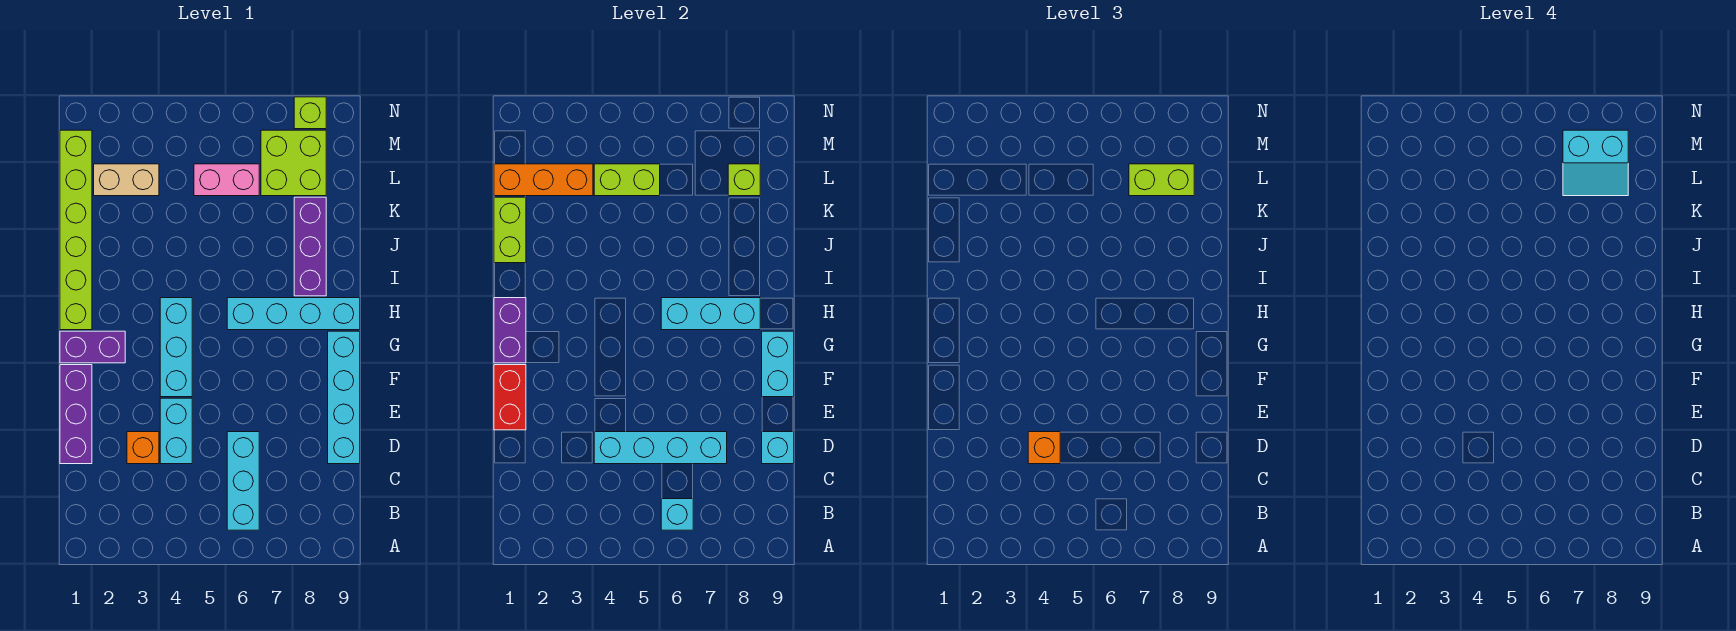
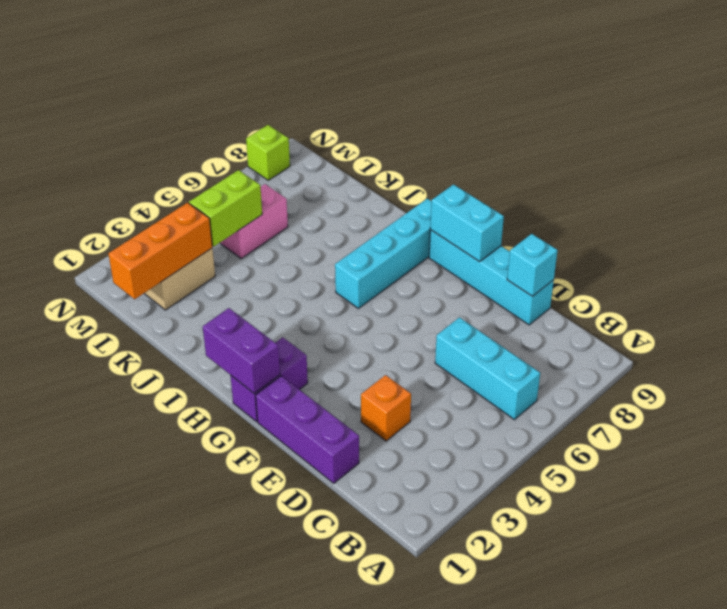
none -> cyan 1x2 brick [160,398,192,464]
none -> cyan 1x3 brick [160,298,192,397]
none -> lime 1x6 brick [60,130,92,330]

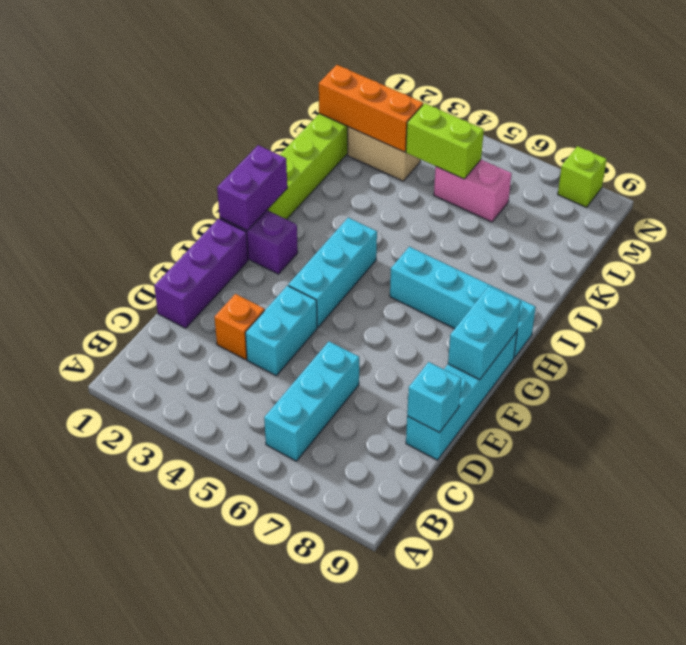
none -> purple 1x3 brick [294,197,326,296]
none -> lime 2x2 brick [261,130,326,196]
none -> cyan 1x1 brick [661,499,693,530]

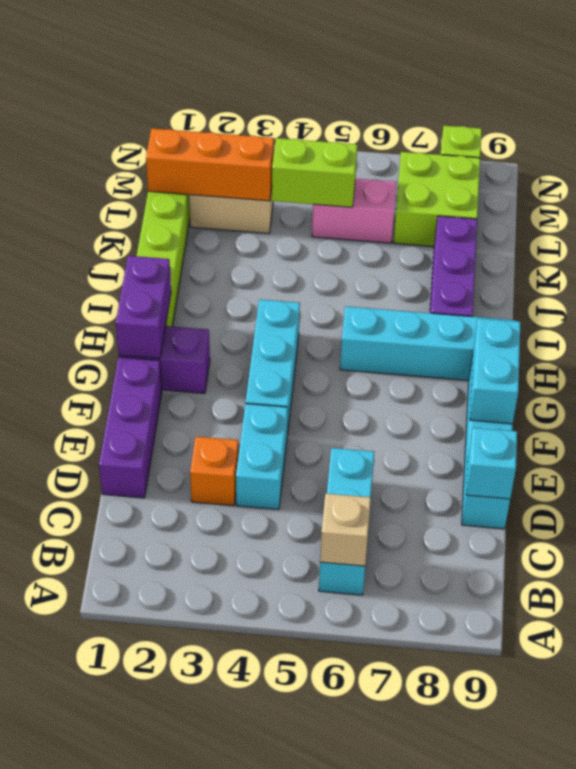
tan 1x1 brick [320,494,371,566] -> cyan 1x1 brick [661,499,693,530]
none -> cyan 1x4 brick [594,432,727,464]
none -> red 1x2 brick [494,365,526,430]
none -> cyan 1x3 brick [661,298,760,330]

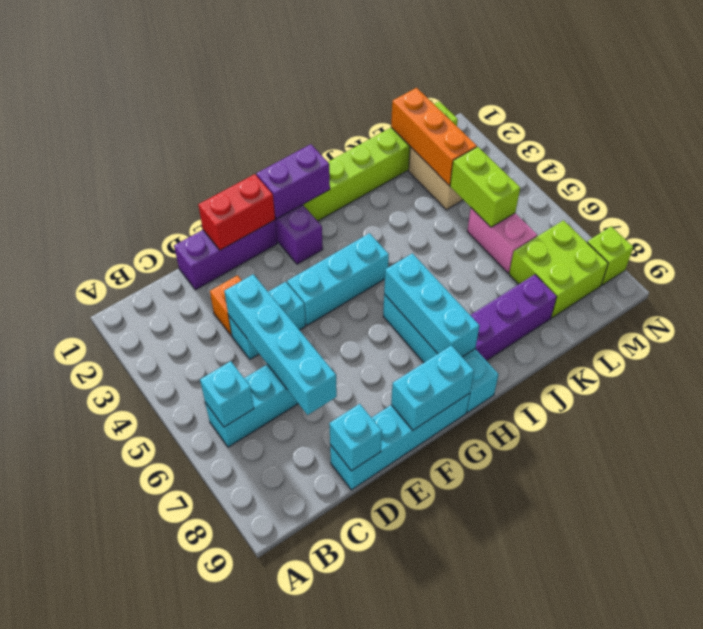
none -> lime 1x2 brick [494,197,526,263]
none -> lime 1x1 brick [728,164,760,196]
none -> orange 1x1 brick [1028,432,1060,464]

